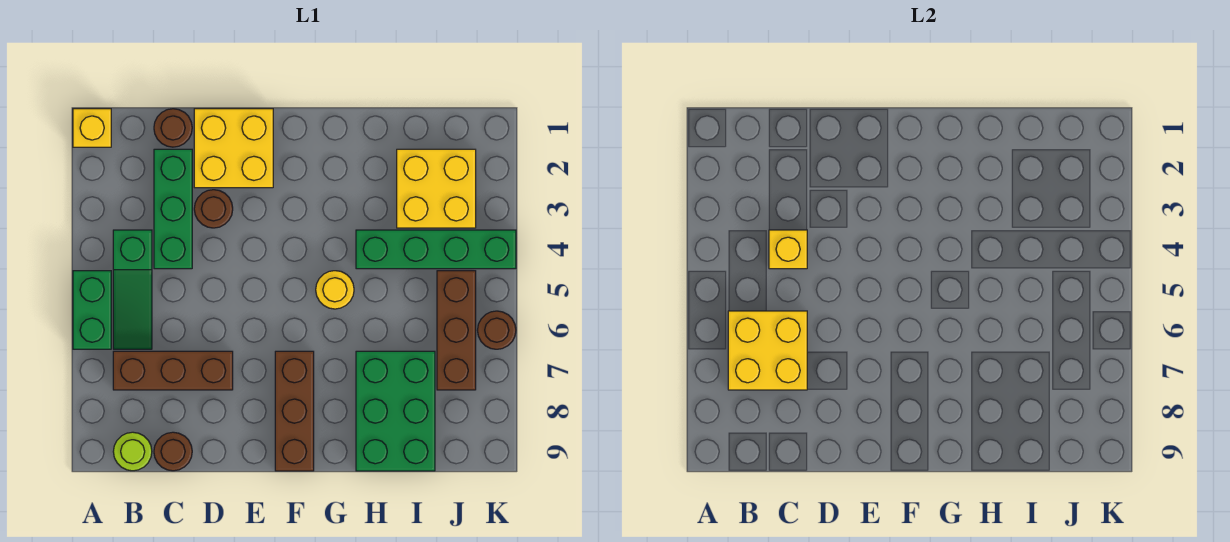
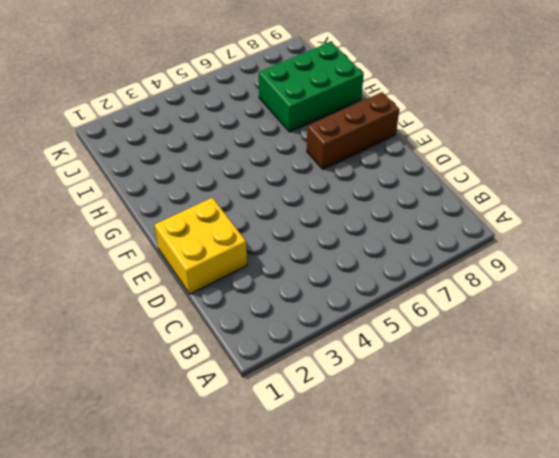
none -> yellow 1x1 brick [73,109,111,147]
none -> green 1x2 brick [73,271,111,349]
none -> green 1x3 slope [113,230,152,349]

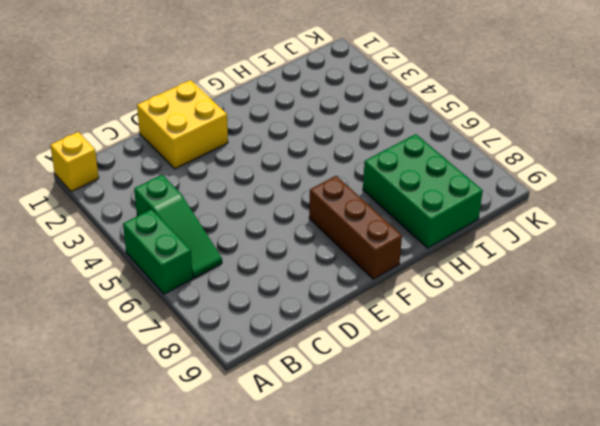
none -> brown 1x3 brick [113,351,233,390]
none -> lime 1x1 round brick [113,432,152,471]
none -> brown 1x1 round brick [154,109,192,147]

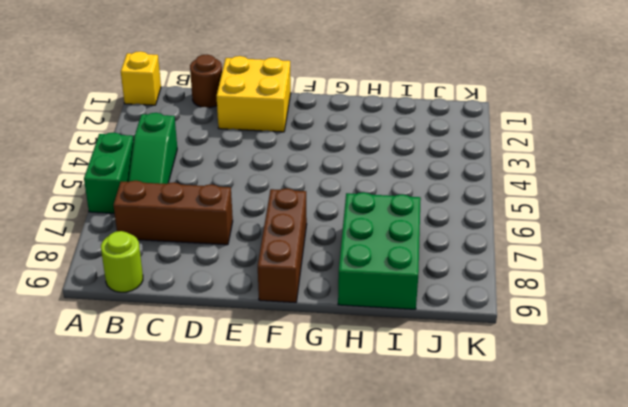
none -> green 1x3 brick [154,149,192,269]
none -> brown 1x1 round brick [154,432,192,471]
none -> brown 1x1 round brick [194,190,233,228]

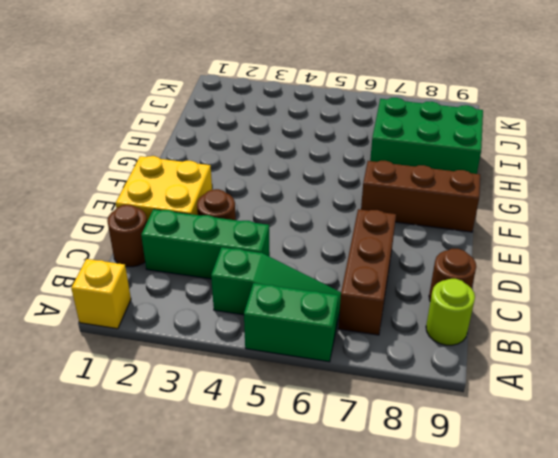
none -> yellow 1x1 round brick [316,271,354,309]
none -> green 1x4 brick [356,230,516,269]
none -> yellow 2x2 brick [397,149,476,228]

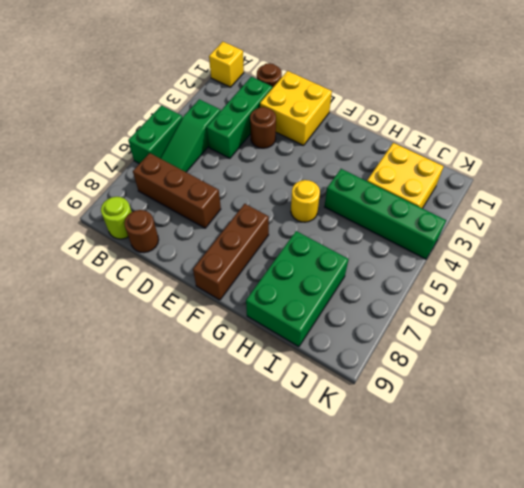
none -> brown 1x3 brick [437,271,476,390]
none -> brown 1x1 round brick [478,311,516,349]
none -> yellow 2x2 brick [728,311,807,390]

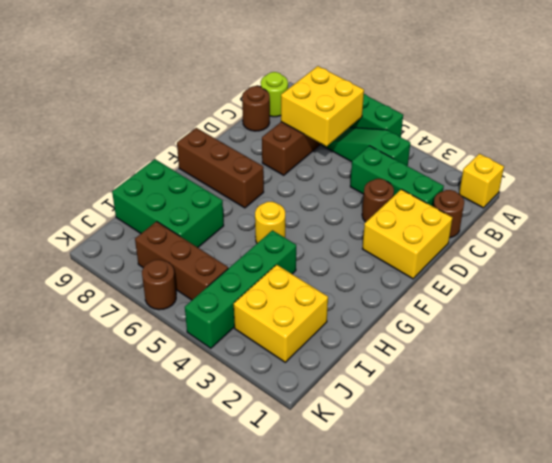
none -> yellow 1x1 brick [769,230,807,269]

